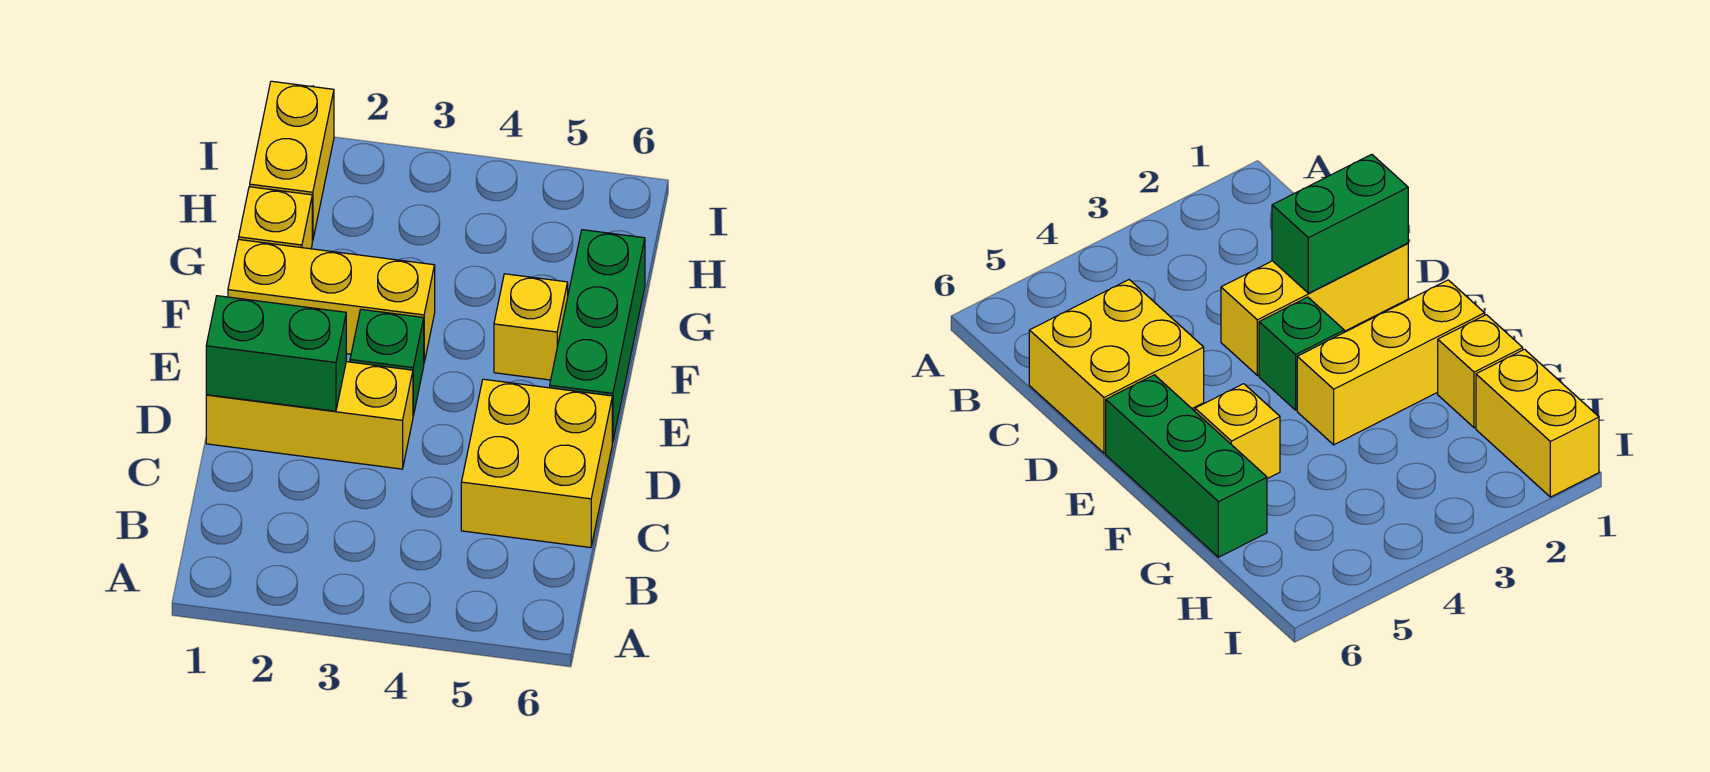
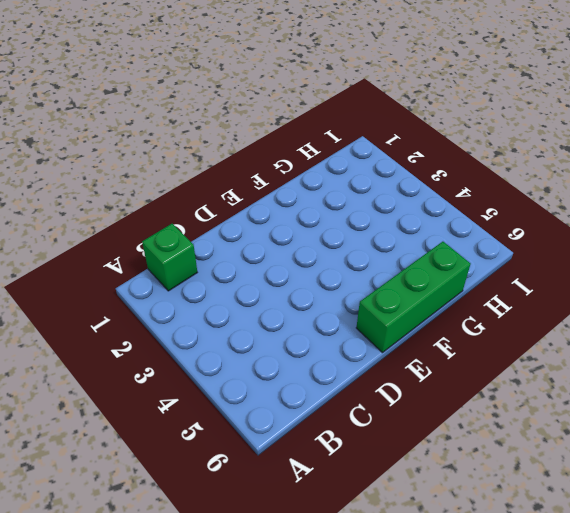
green 1x1 brick [142,224,197,291] -> green 1x1 brick moved to [350,309,424,416]
none -> yellow 2x2 brick [461,379,612,548]
none -> yellow 1x3 brick [206,362,413,469]

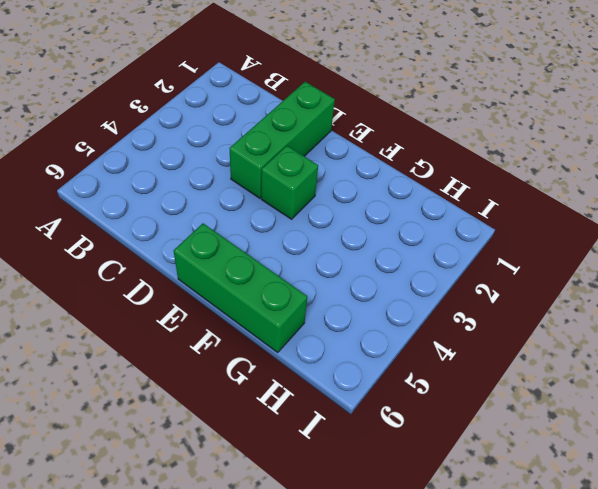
green 1x3 brick [229,82,335,198] -> yellow 1x3 brick [206,362,413,469]
none -> yellow 2x2 brick [461,379,612,548]
none -> yellow 1x3 brick [228,239,435,362]

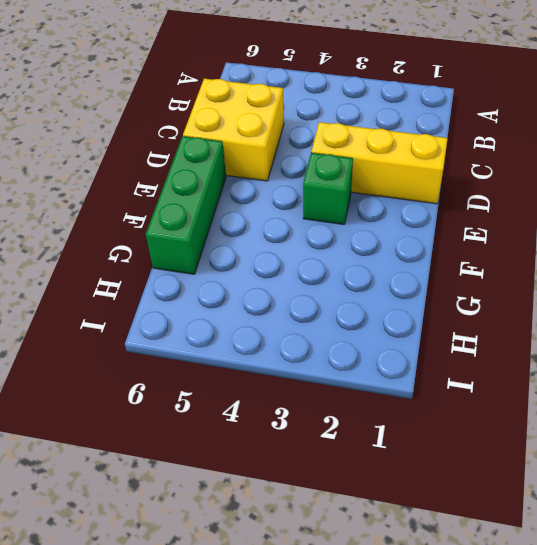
none -> yellow 1x3 brick [228,239,435,362]
none -> yellow 1x1 brick [494,274,568,380]

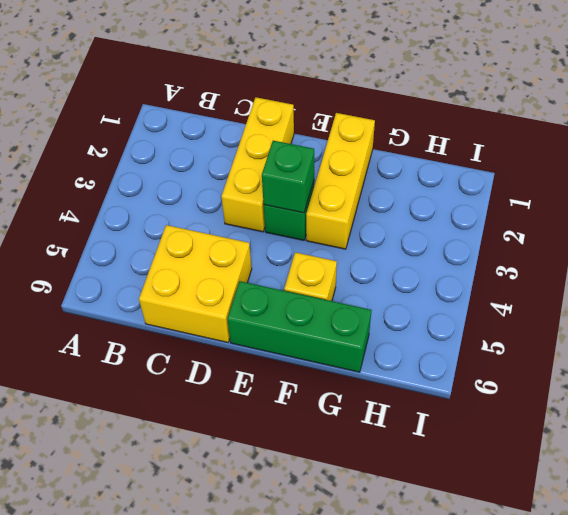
green 1x1 brick [262,141,314,213] -> none
none -> yellow 1x1 brick [239,187,312,249]
none -> yellow 1x2 brick [250,81,334,241]

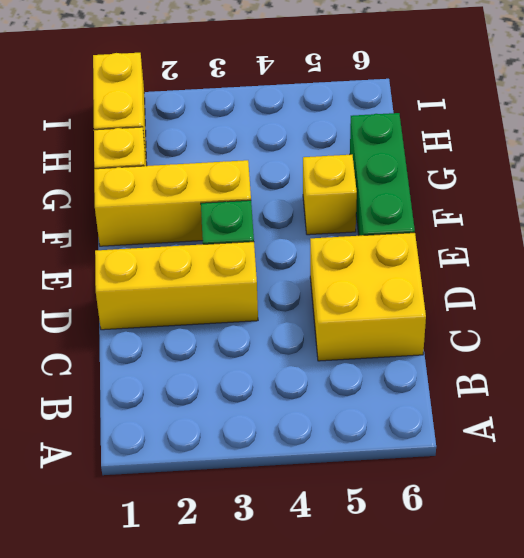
none -> green 1x2 brick [206,296,346,411]

